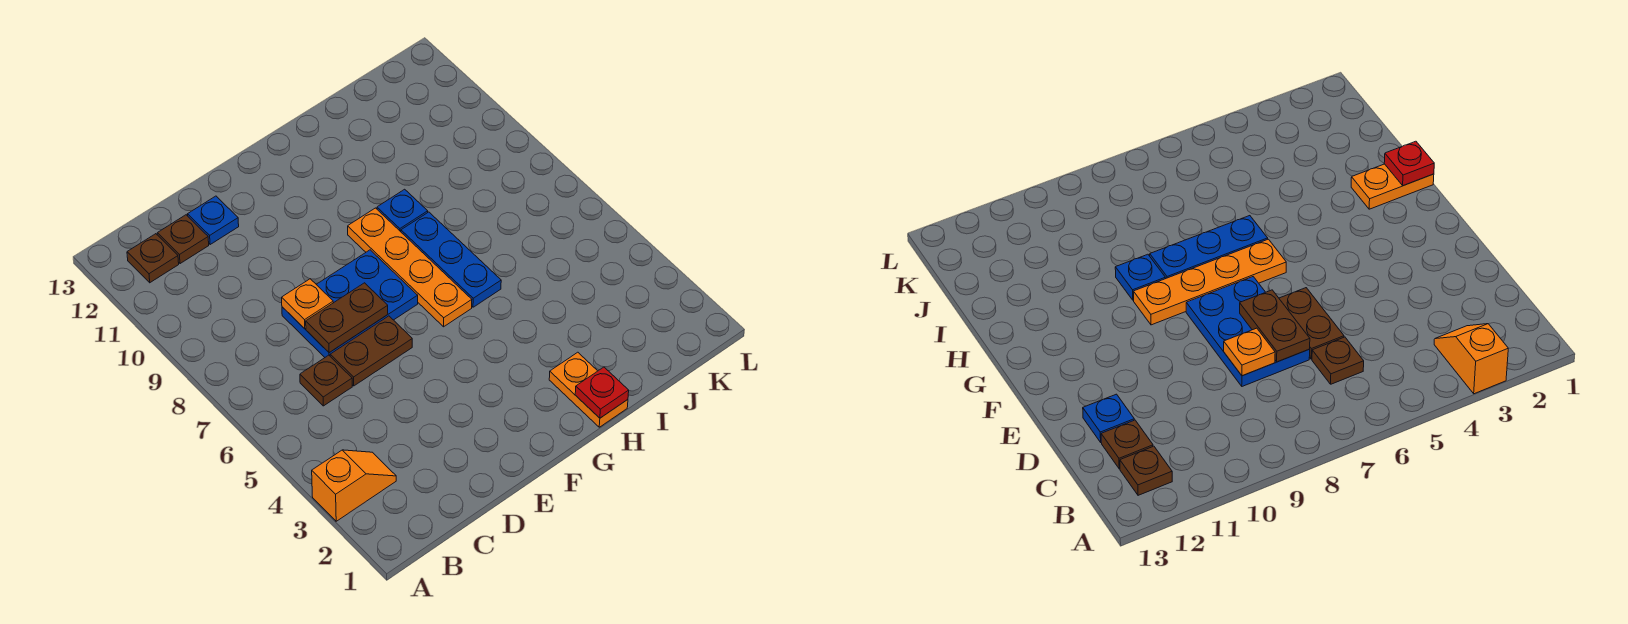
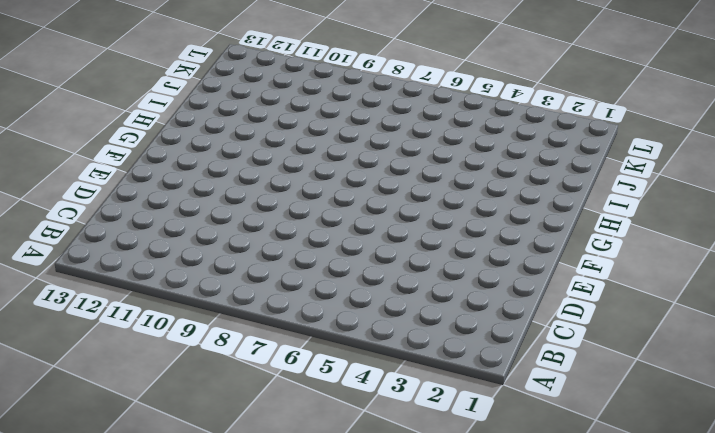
none -> orange 1x2 slope [312,450,396,521]
none -> brown 1x1 plate [127,234,179,283]
none -> brown 1x1 plate [300,355,352,406]

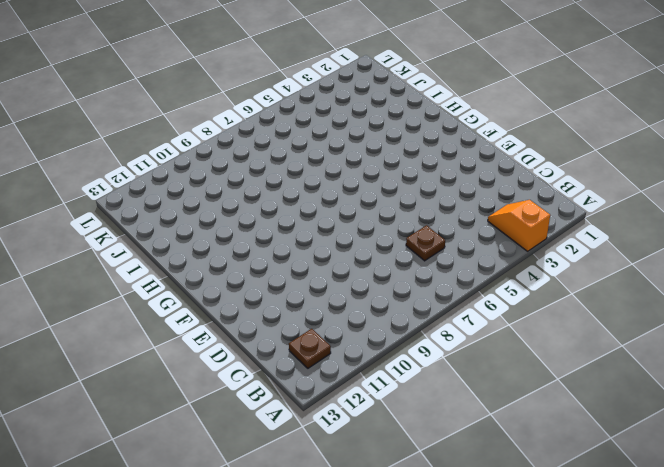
none -> brown 1x1 plate [157,215,209,264]
none -> brown 1x2 plate [330,316,412,386]
none -> blue 2x3 plate [282,250,418,357]

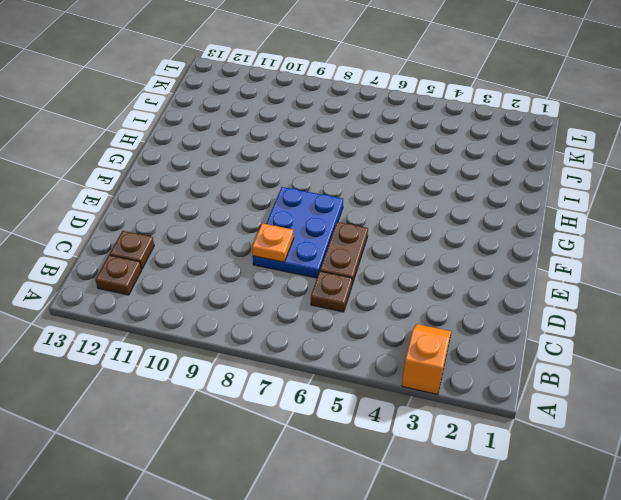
none -> blue 1x1 plate [188,196,239,245]
none -> orange 1x4 plate [348,208,472,327]
none -> orange 1x2 plate [549,352,628,427]

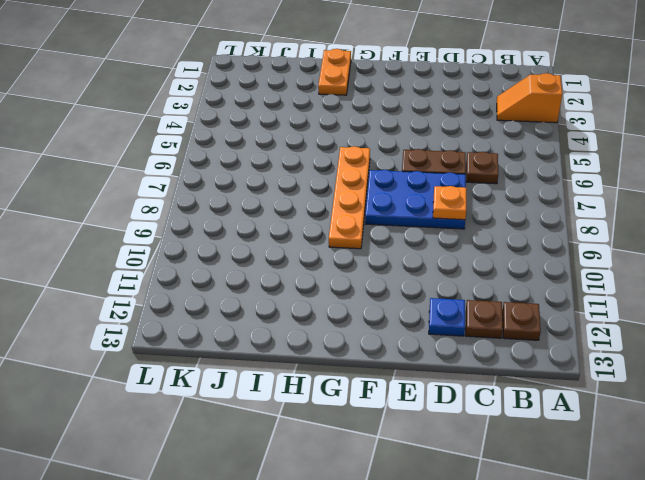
none -> blue 1x3 plate [401,212,501,307]
none -> blue 1x1 plate [377,189,428,232]
none -> brown 1x2 plate [306,283,388,353]

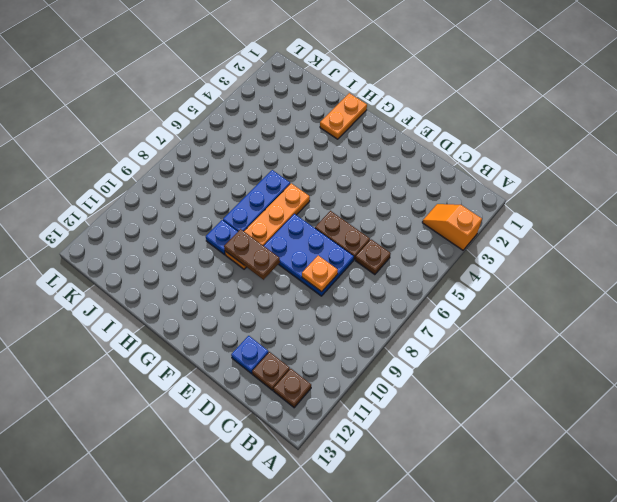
brown 1x2 plate [224,229,280,280] -> brown 1x2 plate moved to [306,283,388,353]
none -> red 1x1 plate [575,367,629,418]

